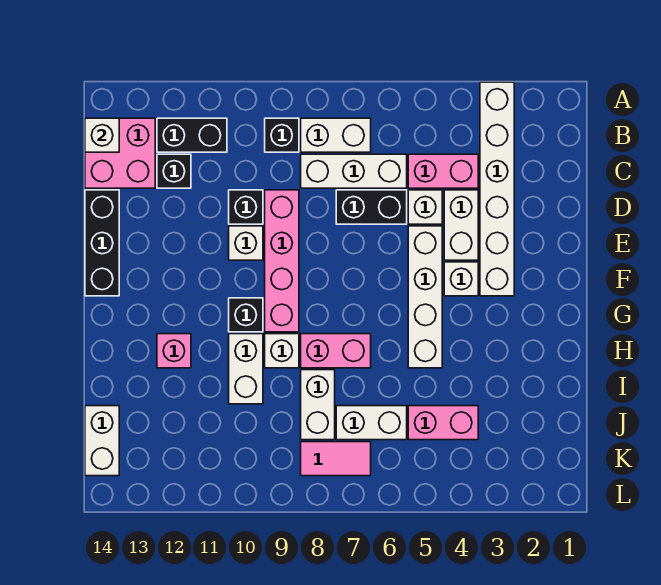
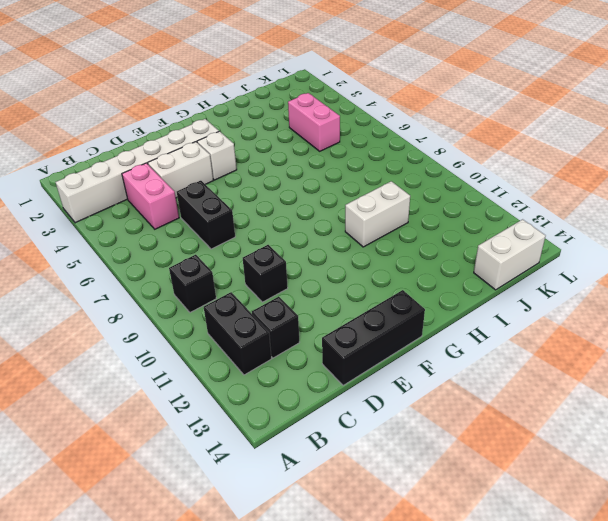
none -> white 1x2 brick [301,118,371,152]
none -> pink 2x2 brick [85,118,155,188]
none -> white 1x3 brick [301,154,407,188]

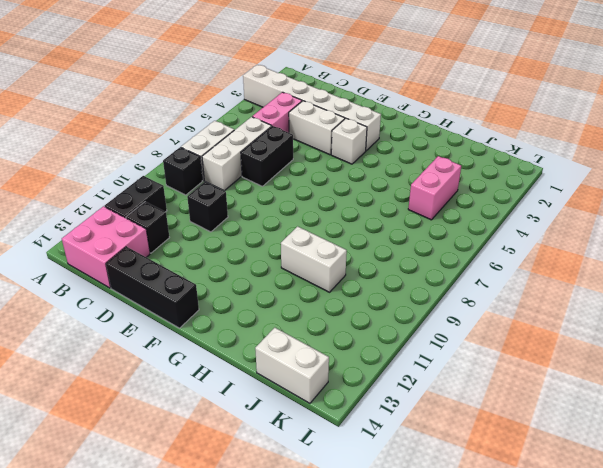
none -> white 1x1 brick [408,190,442,224]
none -> pink 1x4 brick [265,190,299,332]
none -> white 1x4 brick [408,226,442,368]

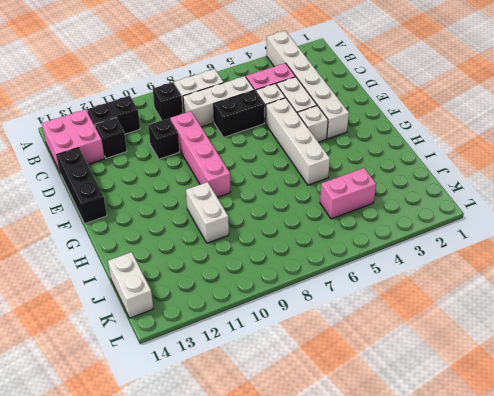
none -> white 1x1 brick [229,226,263,260]
none -> black 1x1 brick [229,298,263,332]
none -> pink 1x2 brick [301,334,371,368]

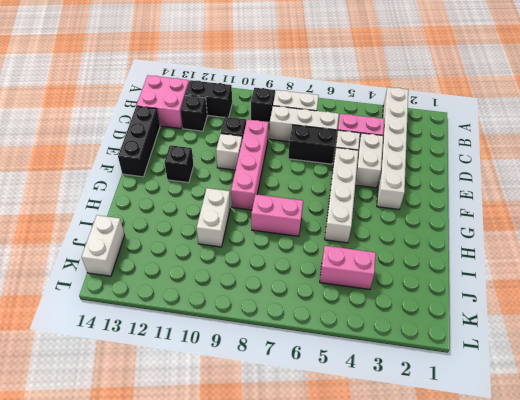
black 1x1 brick [165,145,194,183] -> black 1x1 brick moved to [229,298,263,332]
none -> white 1x1 brick [444,262,478,296]
none -> white 1x1 brick [265,334,299,368]
none -> pink 1x1 brick [157,334,191,368]

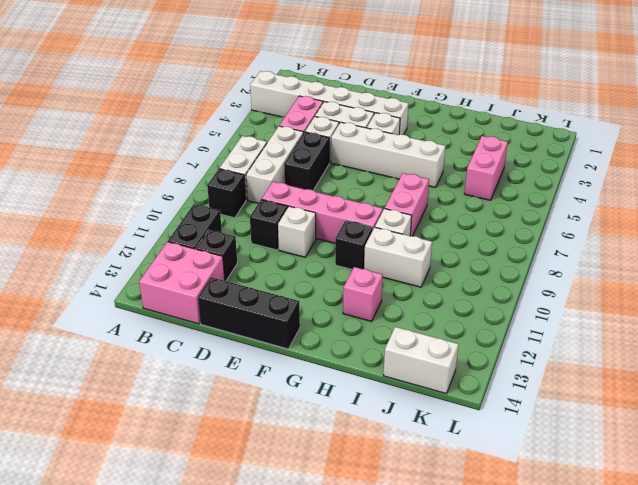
none -> white 1x2 brick [301,370,335,440]
none -> white 1x2 brick [336,406,407,440]
none -> pink 1x2 tile [301,442,371,476]

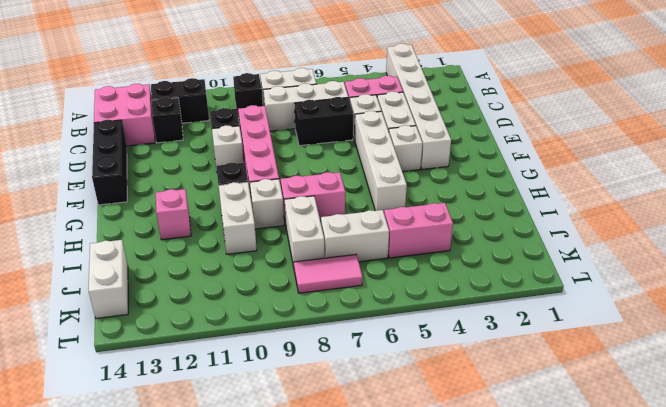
none -> white 1x1 brick [85,118,119,152]

